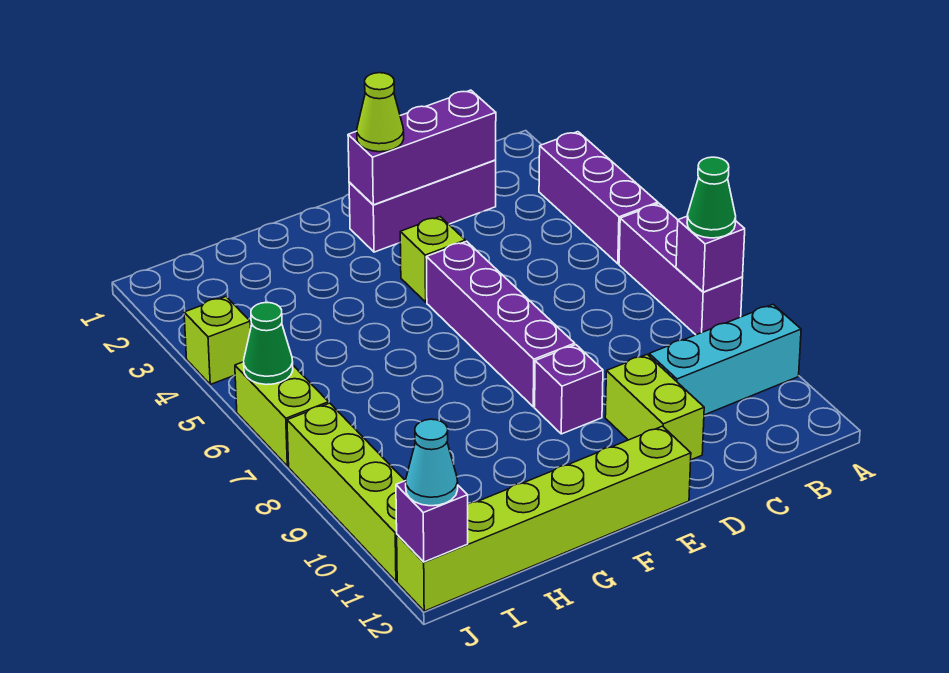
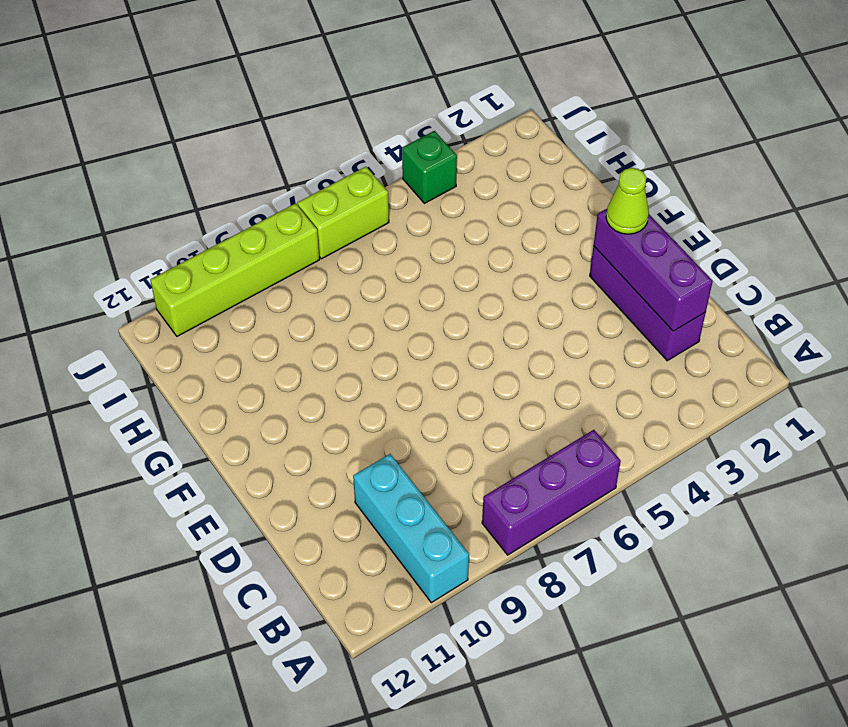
green 1x1 brick [402,131,457,203] -> lime 1x1 brick [184,297,251,384]
none -> purple 1x3 brick [539,132,658,264]
none -> lime 1x2 brick [605,355,704,460]
none -> lime 1x1 brick [400,217,465,302]

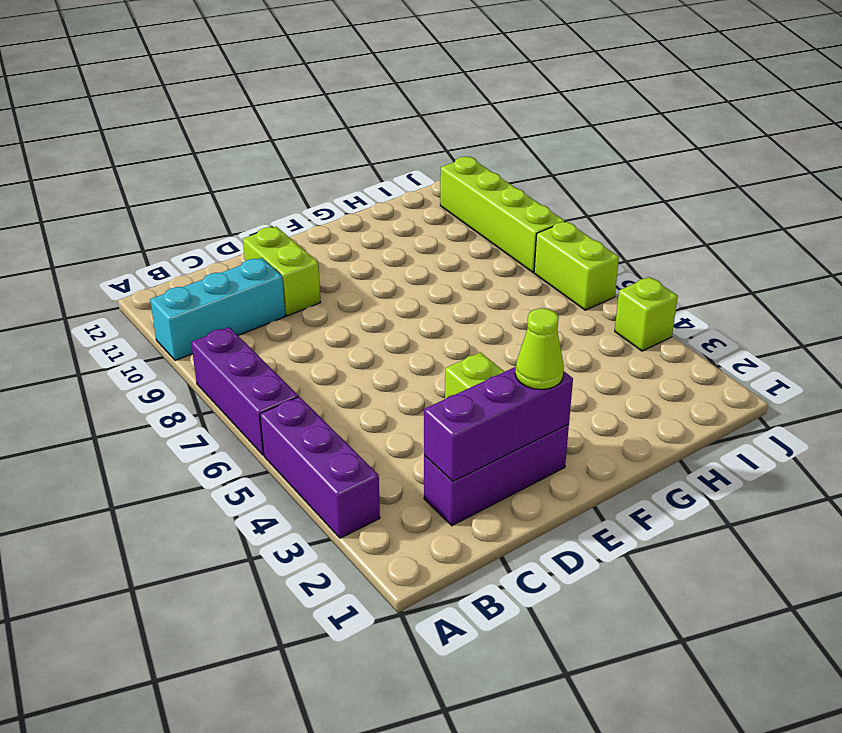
none -> purple 1x4 brick [426,241,575,407]
none -> purple 1x1 brick [535,345,603,434]
none -> lime 1x6 brick [397,426,691,611]

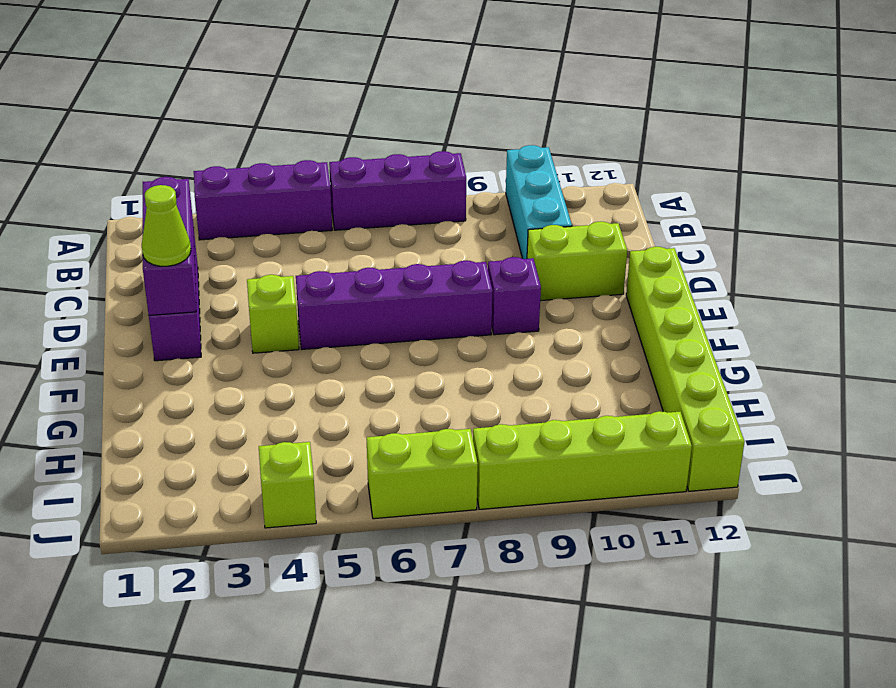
none -> purple 1x1 brick [676,216,745,292]
none -> green 1x1 cone [244,303,293,385]
none -> purple 1x1 brick [396,481,468,562]

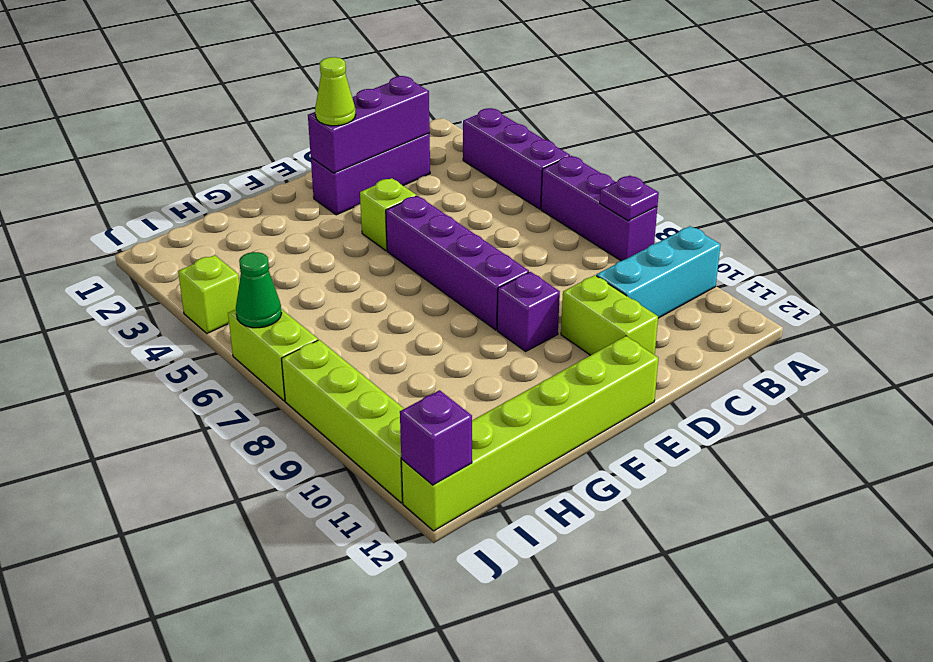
purple 1x1 plate [600,176,659,221] -> purple 1x1 brick [676,216,745,292]
none -> green 1x1 cone [687,157,736,238]
none -> cyan 1x1 cone [406,419,458,506]

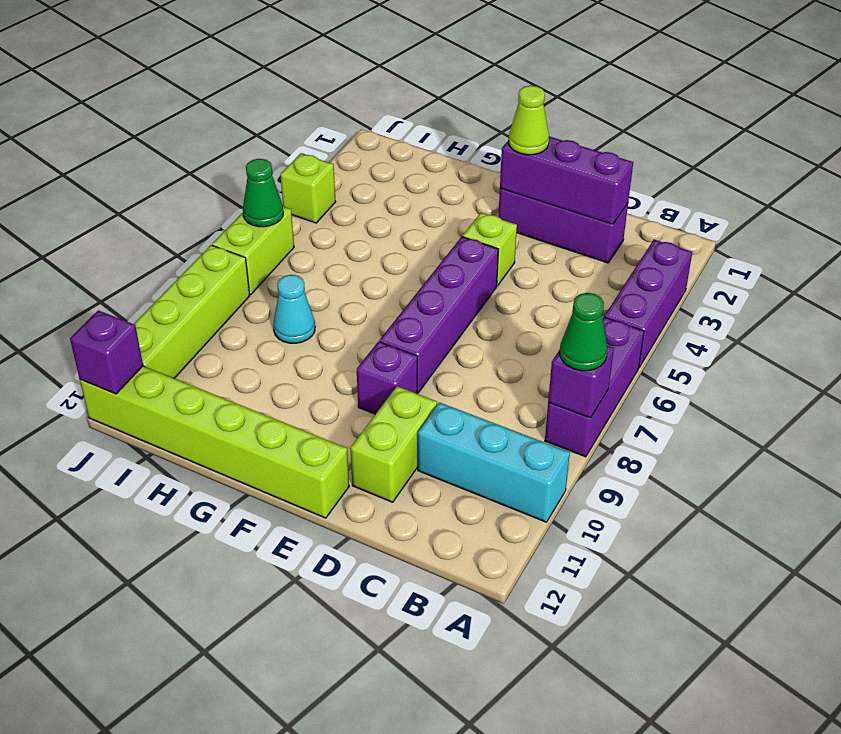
cyan 1x1 cone [273,275,315,343] -> cyan 1x1 cone moved to [406,419,458,506]

